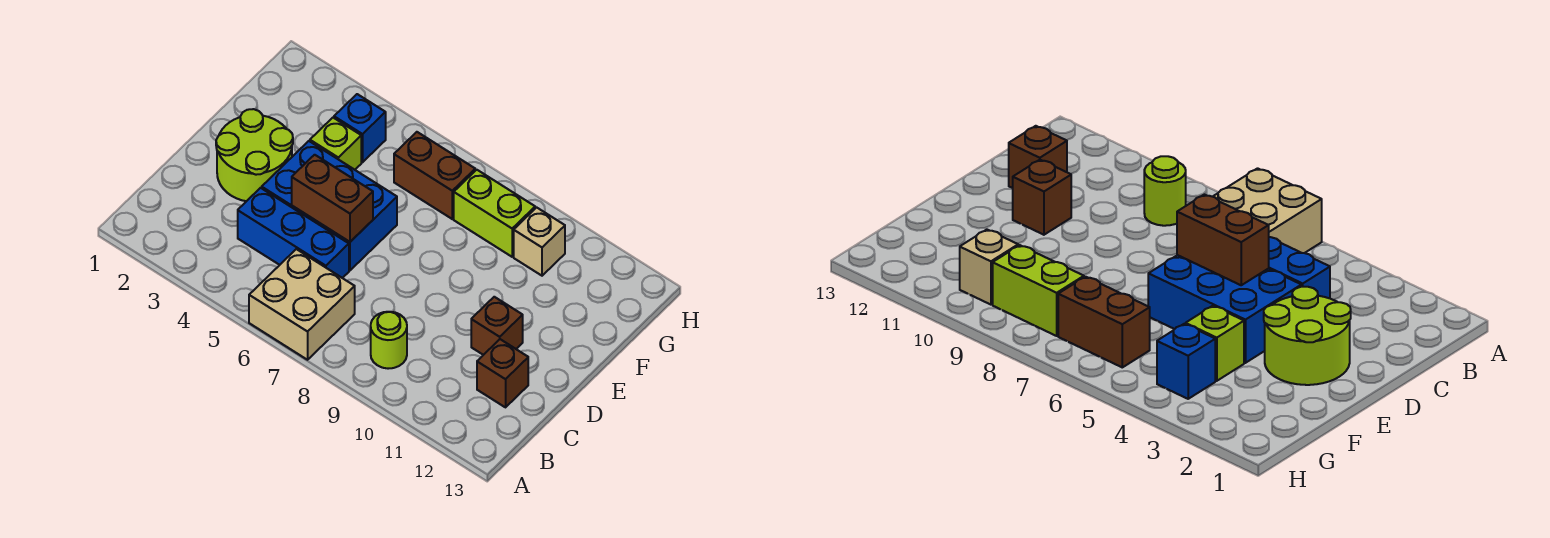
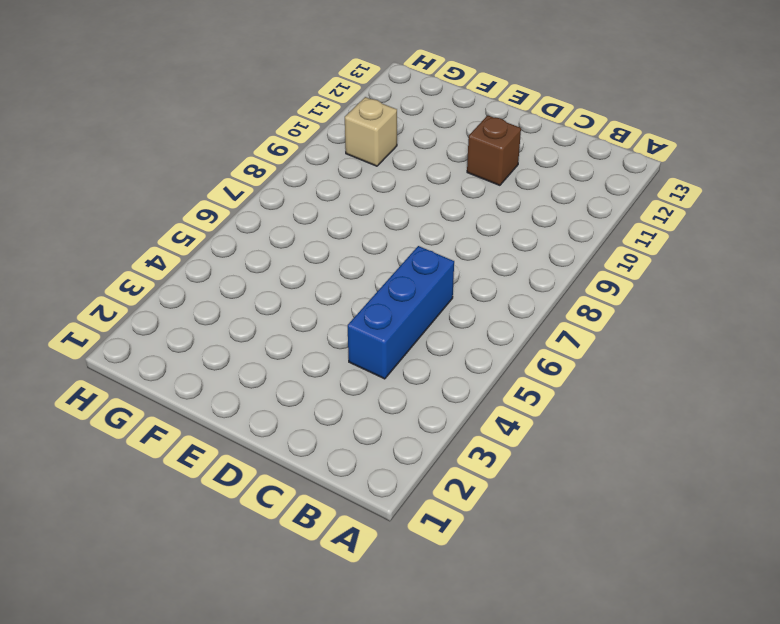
none -> tan 2x2 brick [249,249,355,360]
none -> lime 1x1 round brick [371,312,407,369]
none -> brown 1x1 brick [477,339,528,407]

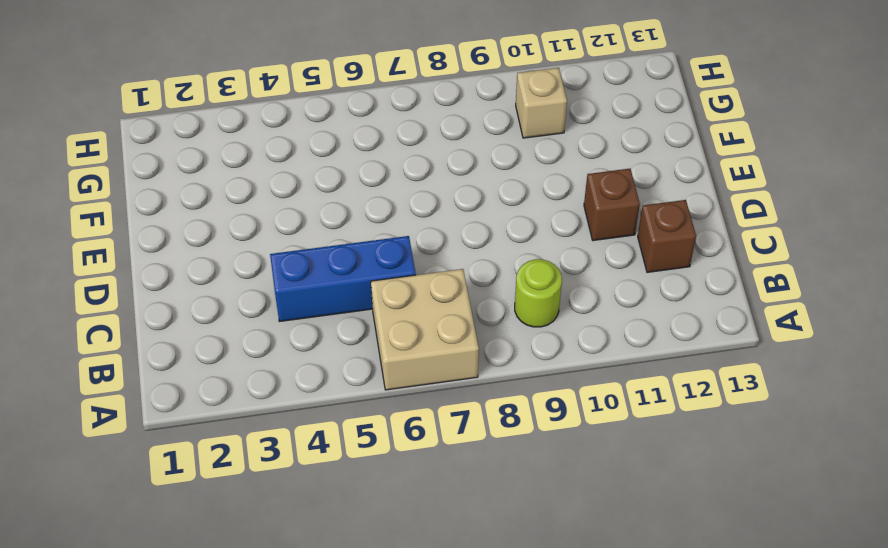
none -> lime 2x2 round brick [216,109,293,201]
none -> blue 2x3 brick [262,141,397,270]
none -> lime 1x1 brick [310,118,361,170]

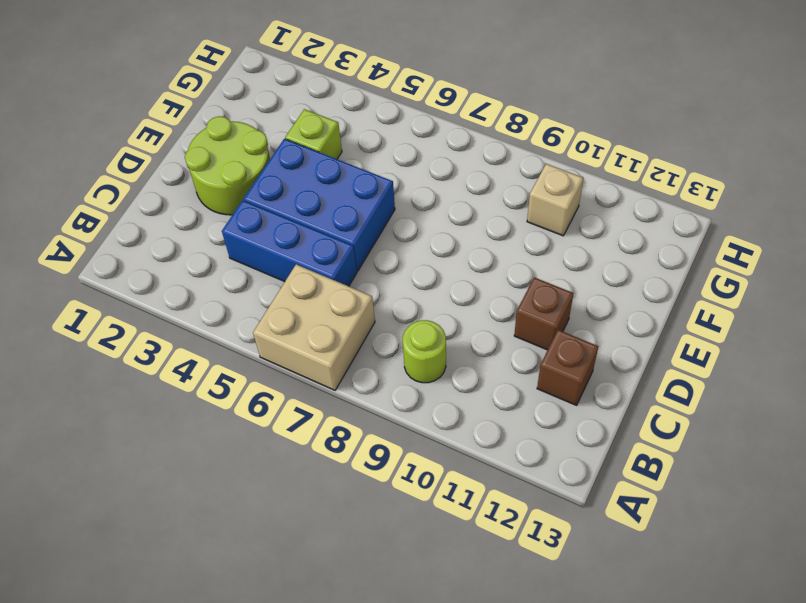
none -> blue 1x1 brick [334,94,386,162]
none -> brown 1x2 brick [394,132,475,219]
none -> lime 1x2 brick [454,170,535,257]

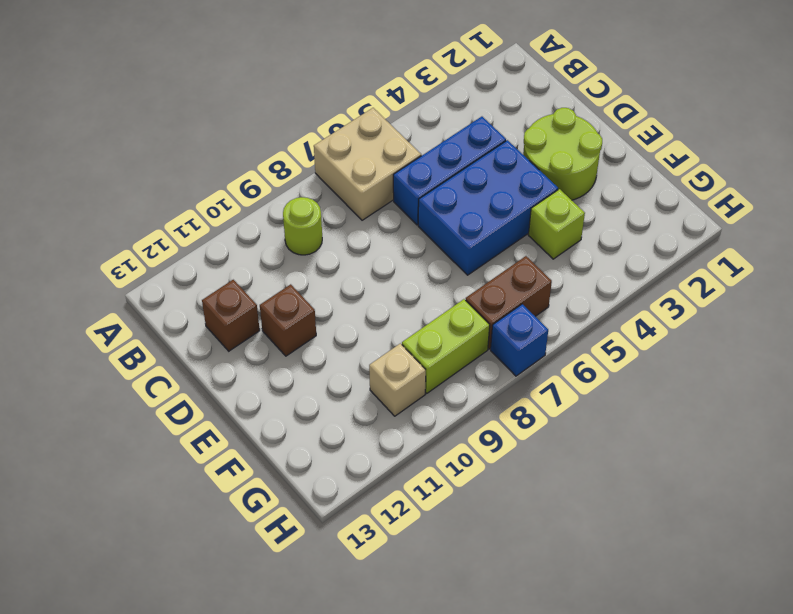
blue 1x1 brick [491,304,548,376] -> blue 1x1 brick moved to [334,94,386,162]
none -> brown 1x2 brick [292,155,373,242]

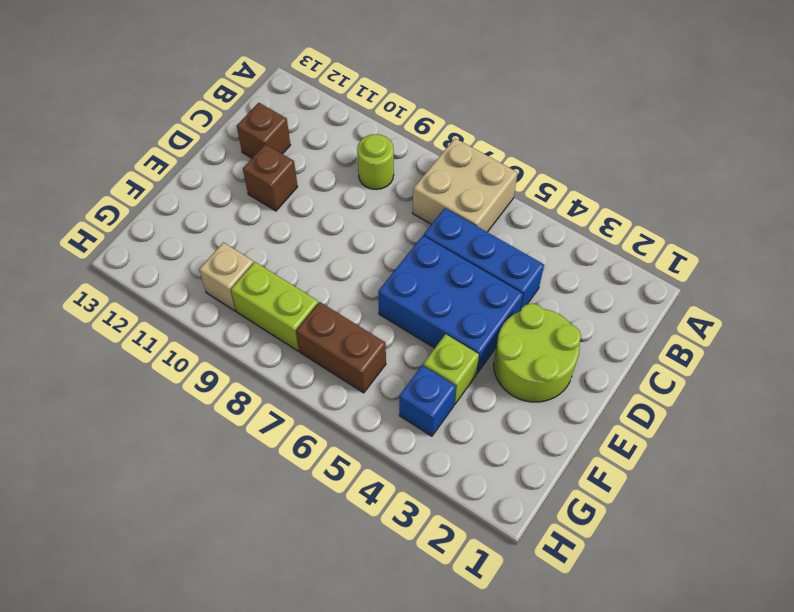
none -> brown 1x2 brick [292,155,373,242]

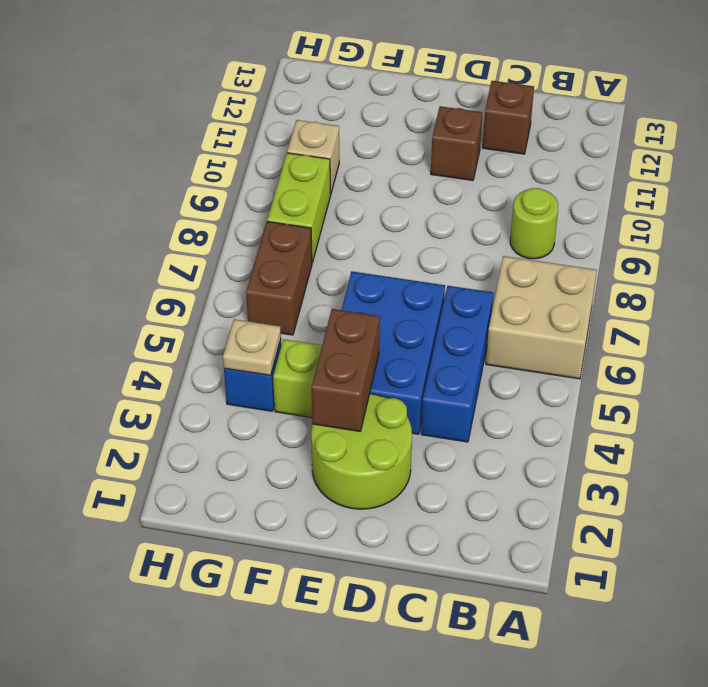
brown 1x2 brick [312,309,380,431] -> brown 1x2 brick moved to [292,155,373,242]
tan 1x1 plate [223,319,281,376] -> none

